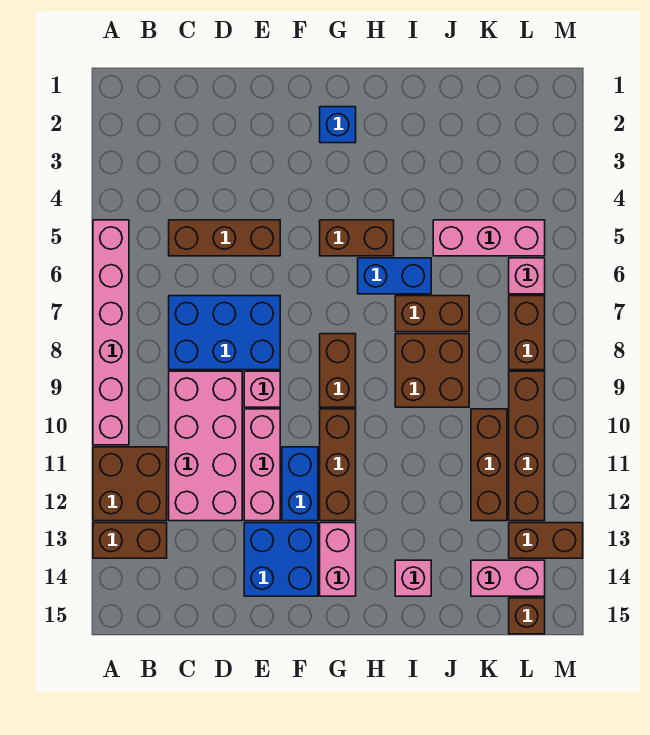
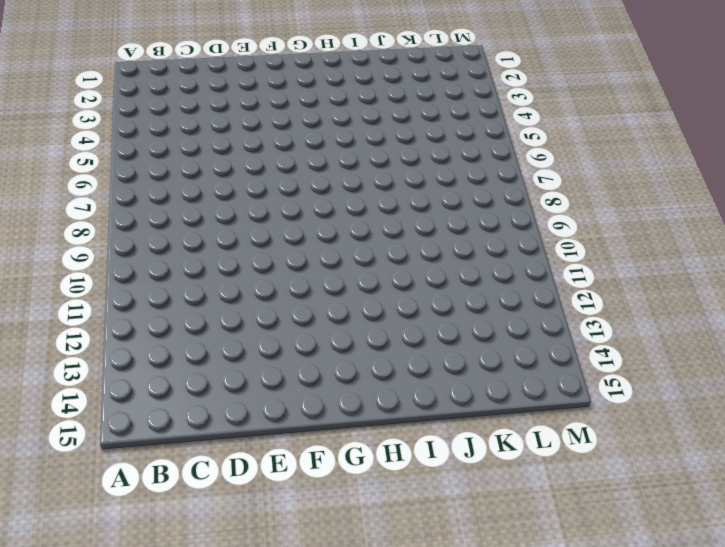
none -> pink 1x6 brick [93,220,129,445]
none -> brown 2x2 brick [93,447,167,521]
none -> brown 1x2 brick [93,523,167,558]

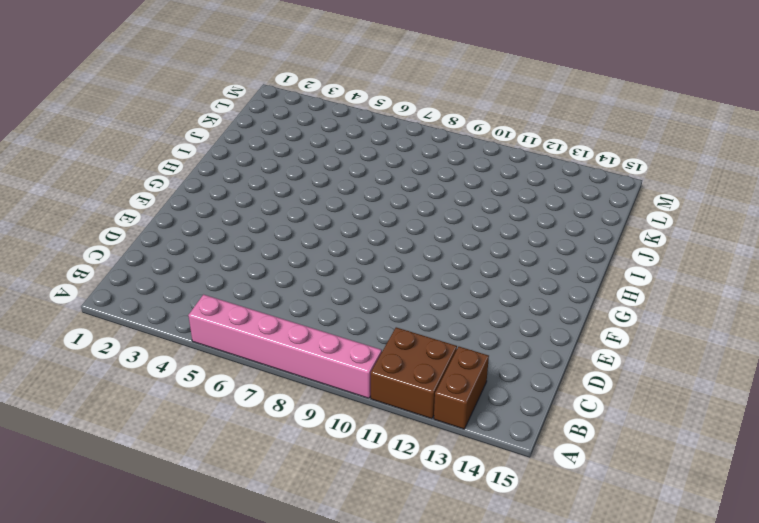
none -> brown 1x3 brick [169,220,280,256]
none -> blue 2x3 brick [169,296,280,370]
none -> pink 2x4 brick [169,371,242,521]

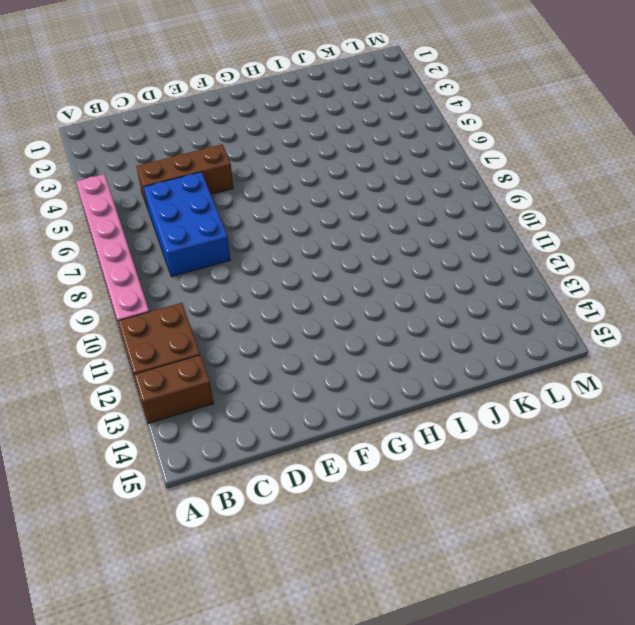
blue 2x3 brick [143,172,230,277] -> blue 2x3 brick turned to [169,296,280,370]
none -> pink 2x4 brick [169,371,242,521]
none -> pink 1x1 brick [244,371,280,407]
none -> pink 1x3 brick [244,409,280,521]

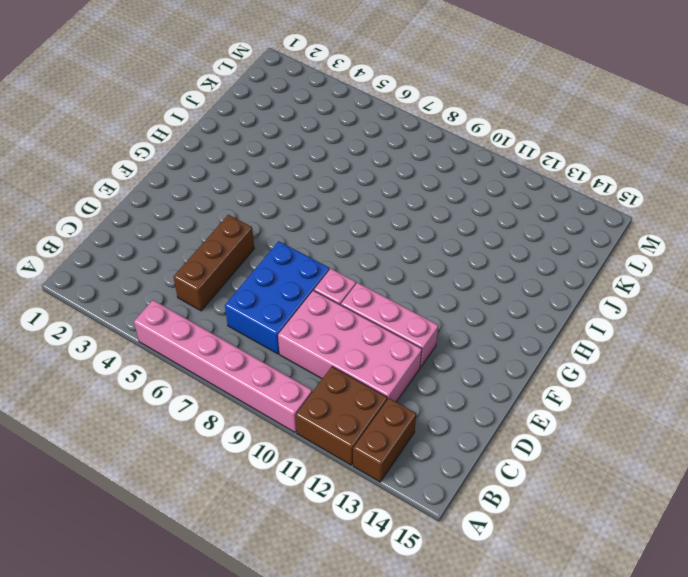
none -> blue 2x2 brick [244,523,318,596]
none -> blue 1x2 brick [282,447,318,521]
none -> blue 1x1 brick [320,107,356,143]

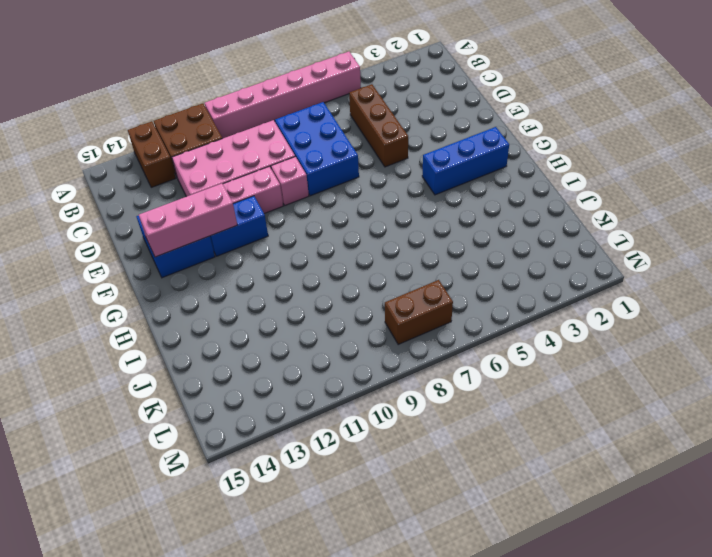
pink 1x3 brick [139,183,237,257] -> pink 1x3 brick turned to [433,220,545,256]
blue 1x3 brick [422,127,509,195] -> blue 1x1 brick [320,107,356,143]
none -> brown 1x2 brick [320,220,394,256]
none -> brown 1x2 brick [320,334,356,407]
none -> brown 1x3 brick [320,409,356,521]

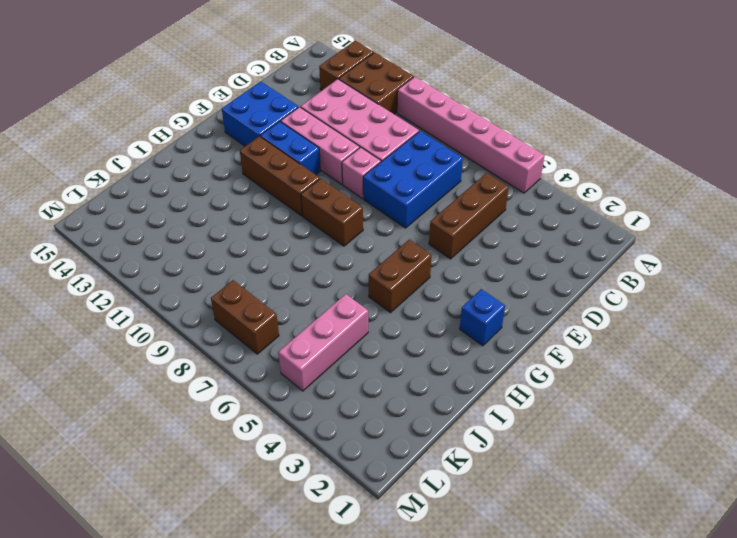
none -> pink 1x2 brick [320,523,356,596]
none -> blue 1x2 brick [358,258,431,294]
none -> brown 1x2 brick [395,296,469,332]

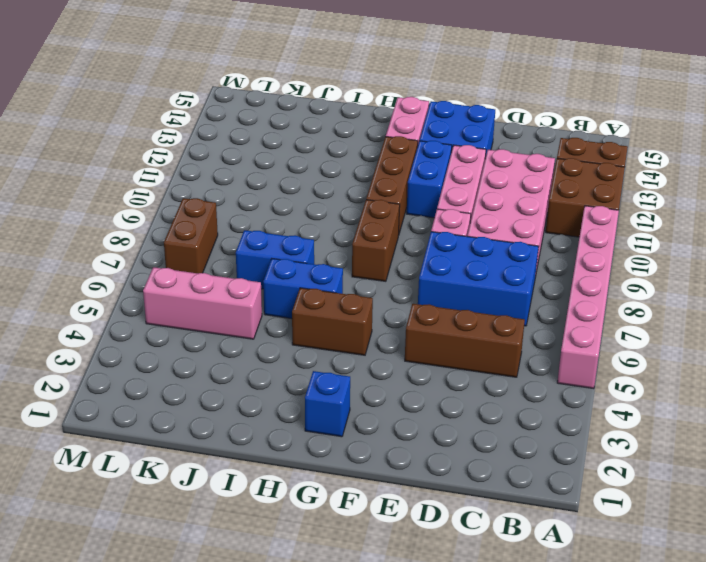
blue 1x2 brick [236,230,314,289] -> brown 1x2 brick [395,296,469,332]
none -> brown 2x2 brick [395,334,469,407]
none -> pink 1x1 brick [395,560,431,596]
none -> brown 1x3 brick [471,409,507,521]

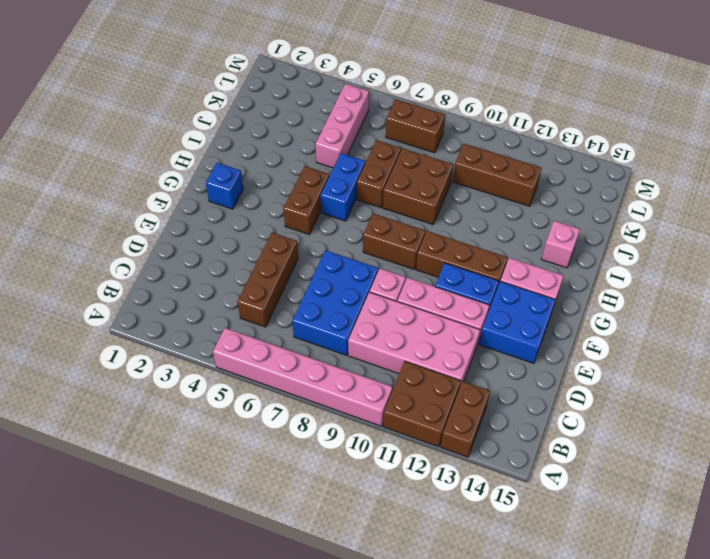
none -> pink 1x2 brick [471,560,545,596]
none -> pink 1x1 brick [509,258,545,294]
none -> brown 1x4 brick [509,371,545,521]

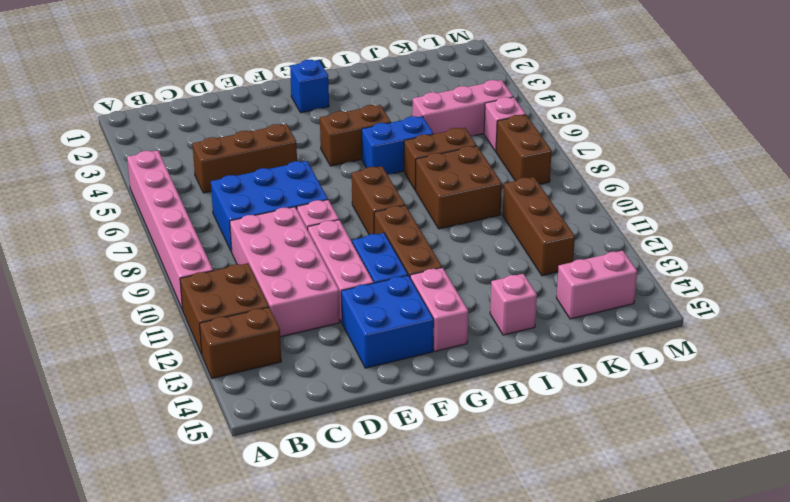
none -> brown 1x4 brick [509,371,545,521]
none -> brown 1x2 brick [509,523,583,558]
none -> brown 1x1 brick [509,598,545,634]

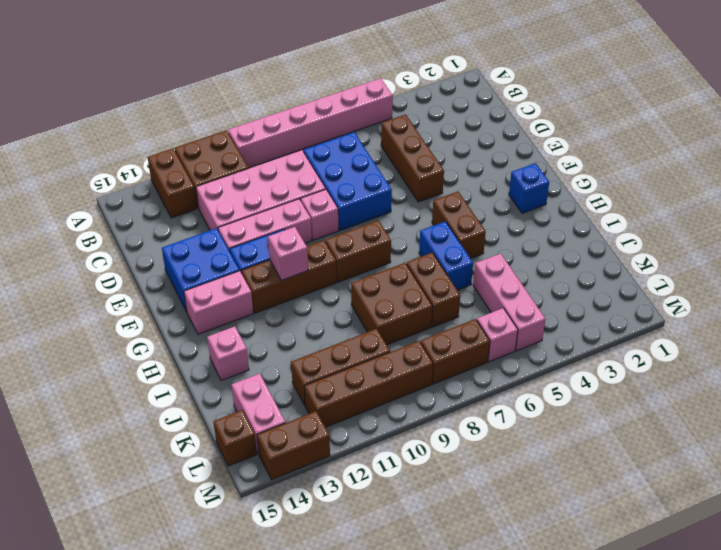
pink 1x1 brick [268,227,308,280] -> none
brown 1x2 brick [257,411,330,480] -> brown 1x2 brick turned to [509,523,583,558]

